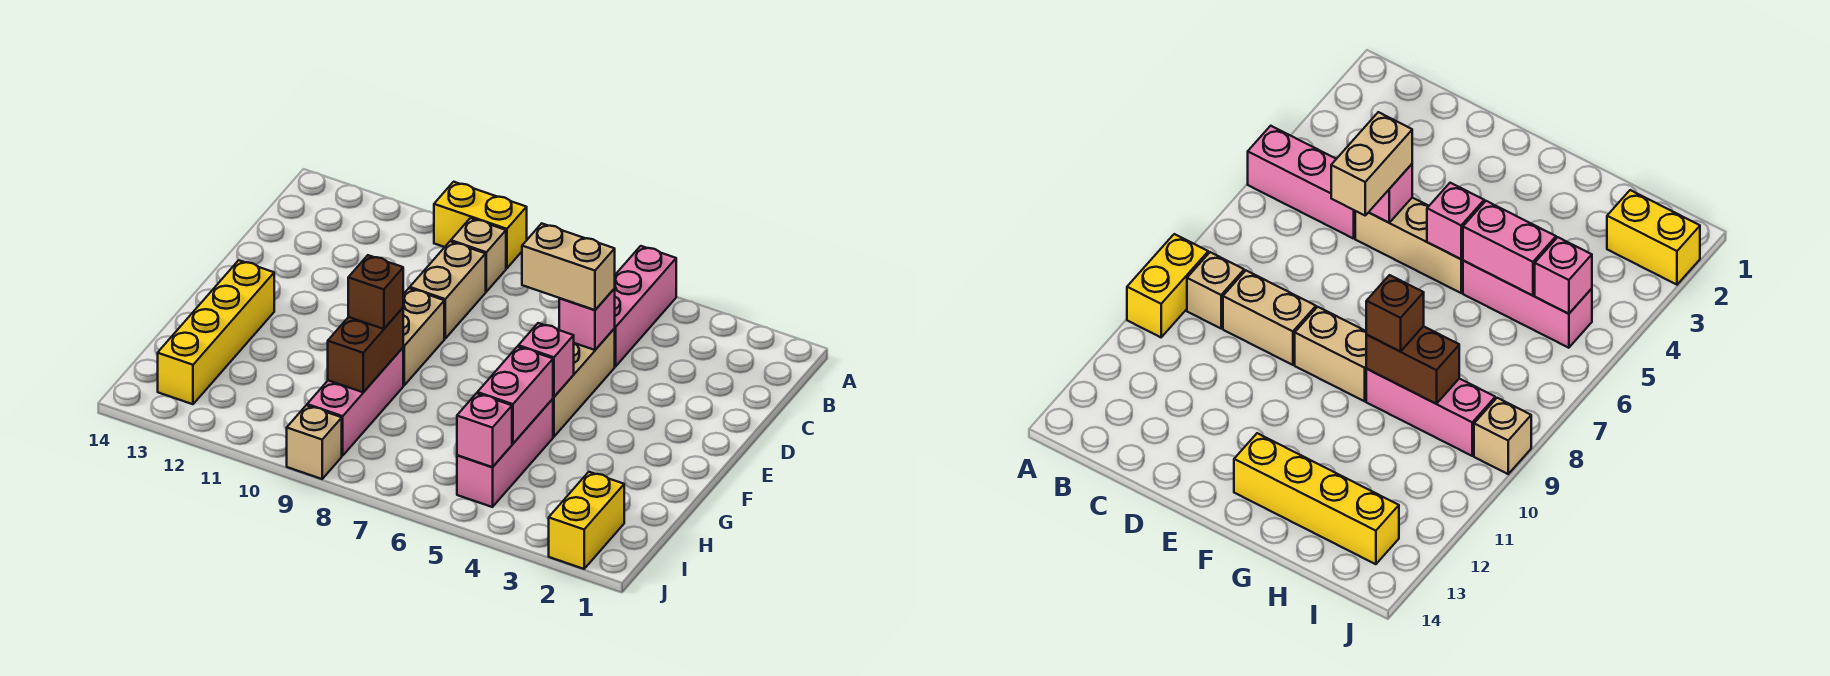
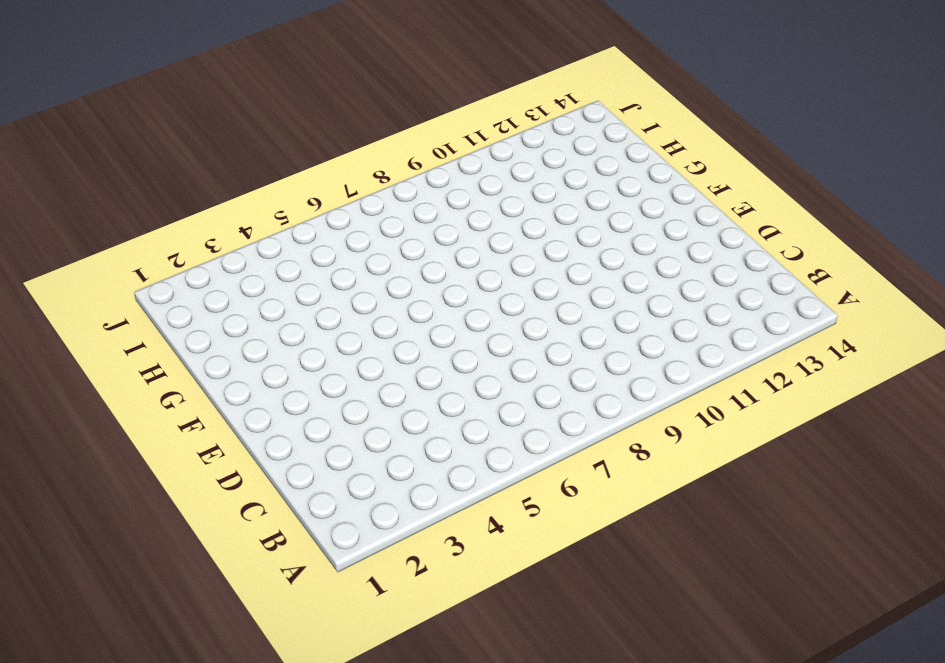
none -> pink 1x3 brick [614,246,676,367]
none -> yellow 1x2 brick [434,182,527,268]
none -> tan 1x1 brick [451,218,506,292]

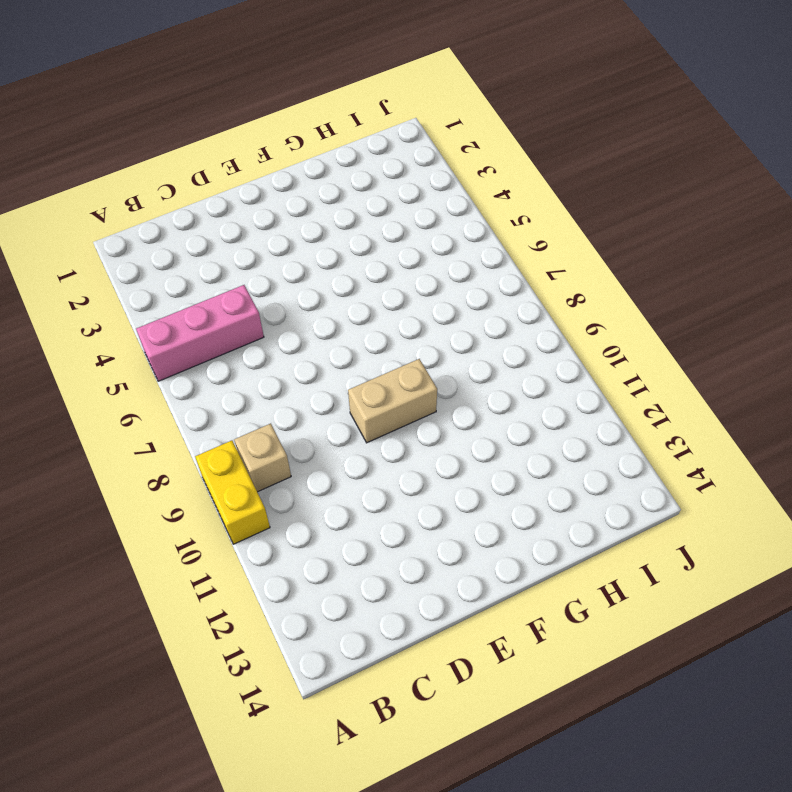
none -> tan 1x2 brick [410,241,486,338]
none -> tan 1x3 brick [553,329,615,437]
none -> yellow 1x4 brick [158,260,274,404]

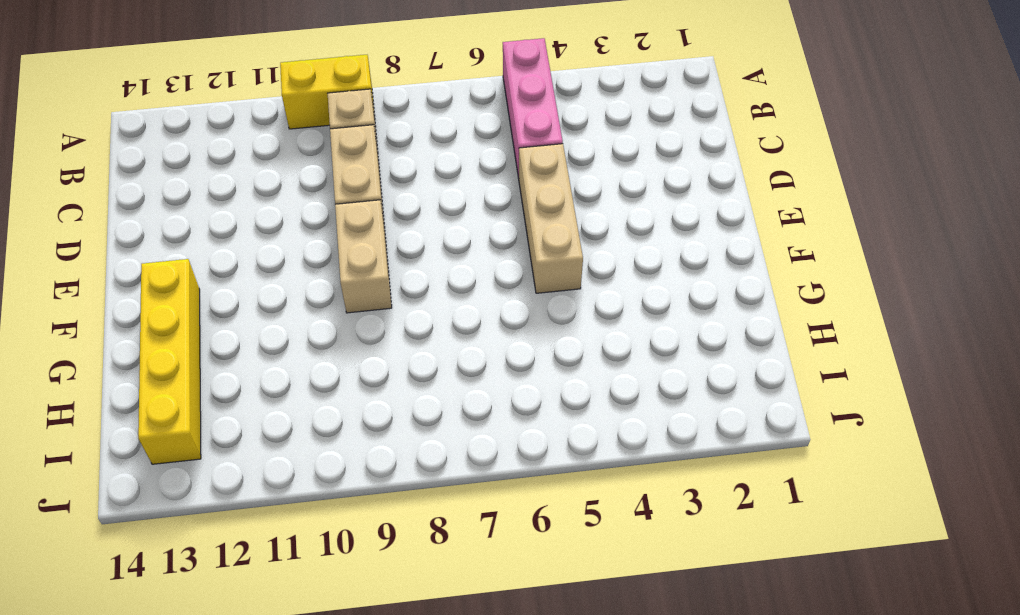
none -> pink 1x3 brick [457,399,553,507]
none -> pink 1x3 brick [307,348,403,456]
none -> yellow 1x2 brick [549,472,624,569]

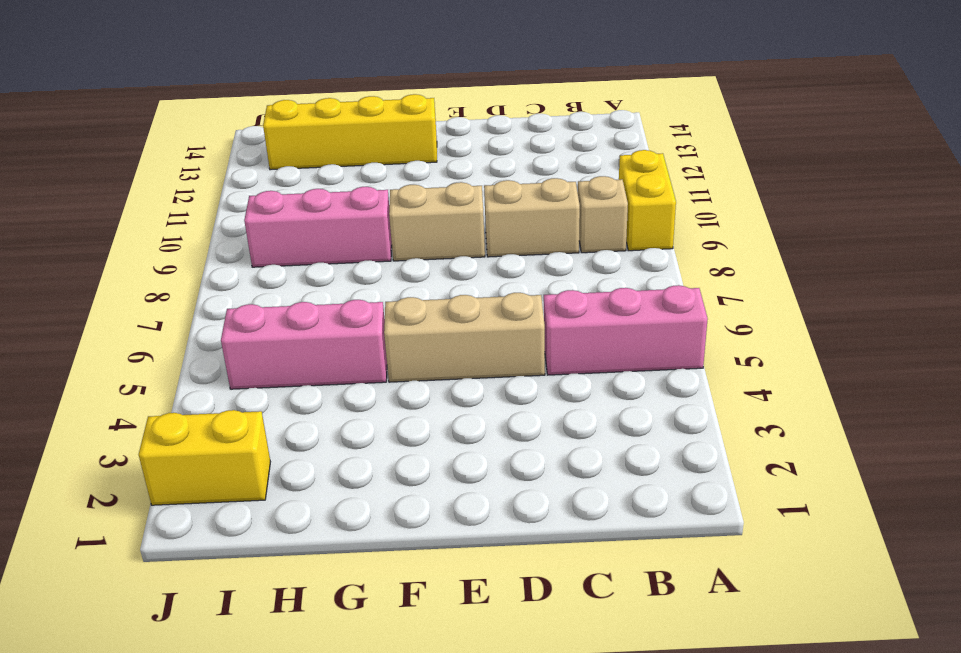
none -> tan 1x1 brick [287,405,342,479]
none -> pink 1x1 brick [559,289,615,350]
none -> pink 1x1 brick [518,323,574,397]

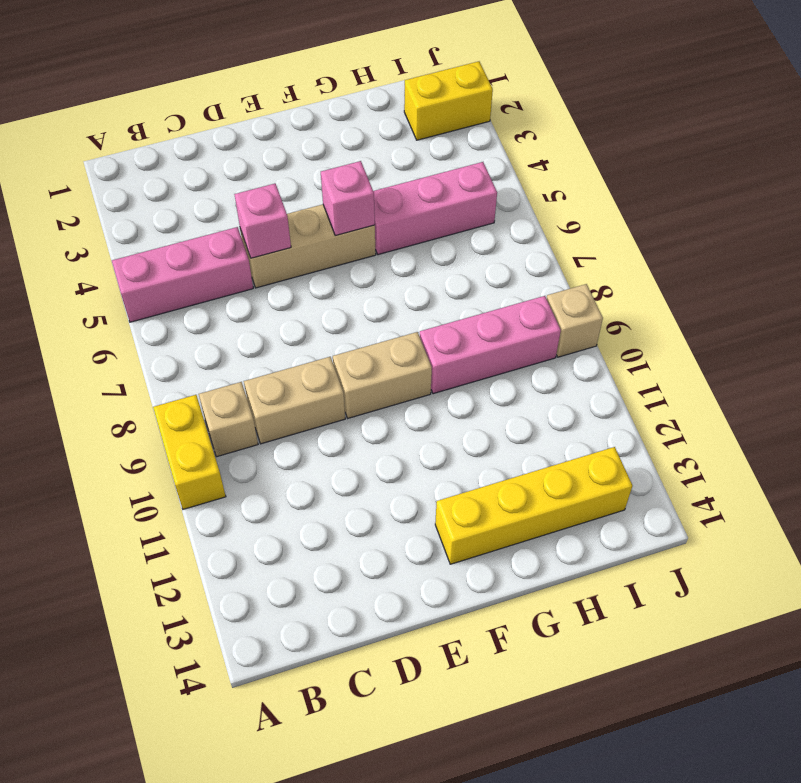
none -> pink 1x2 brick [477,346,553,444]
none -> brown 1x2 brick [328,308,403,392]
none -> pink 1x1 brick [457,393,512,467]

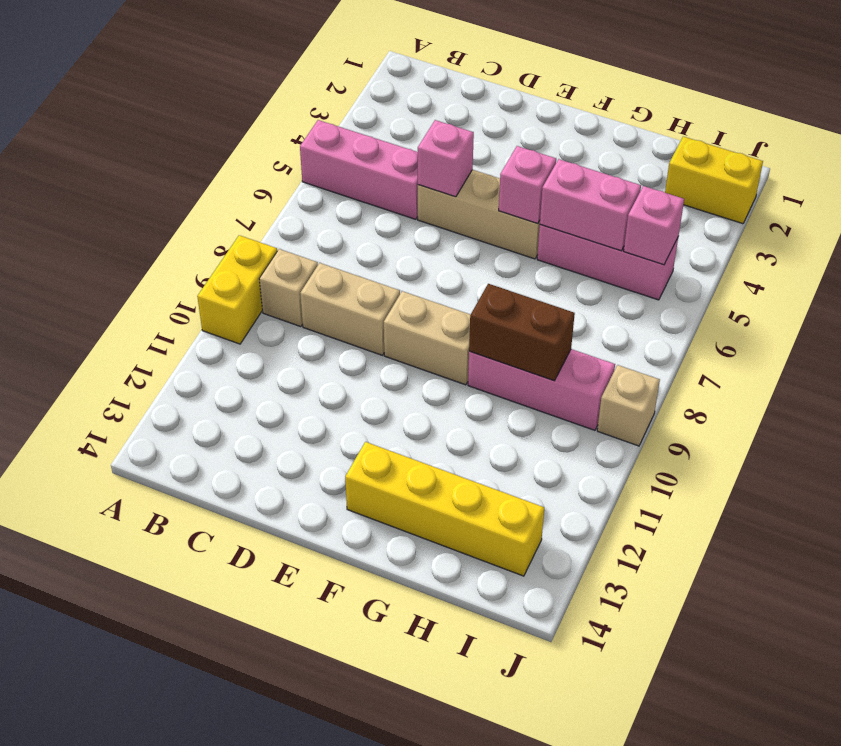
none -> tan 1x2 brick [522,224,615,310]
none -> brown 1x1 brick [348,255,403,329]

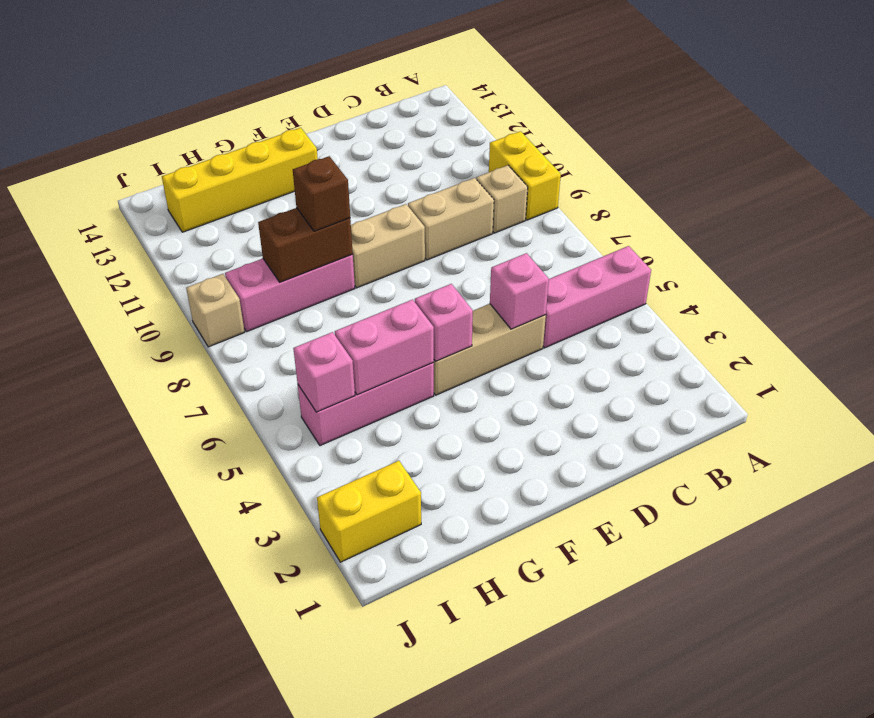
none -> tan 1x2 brick [522,224,615,310]

